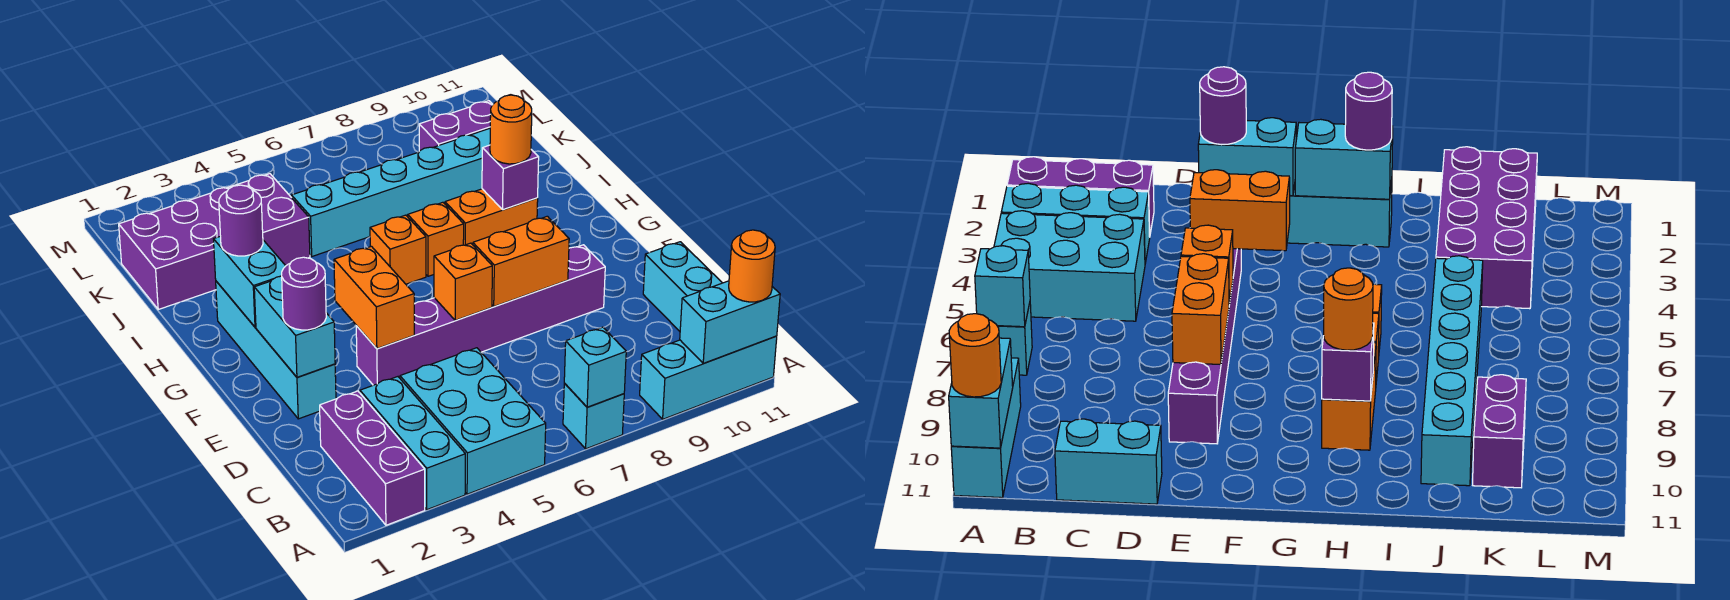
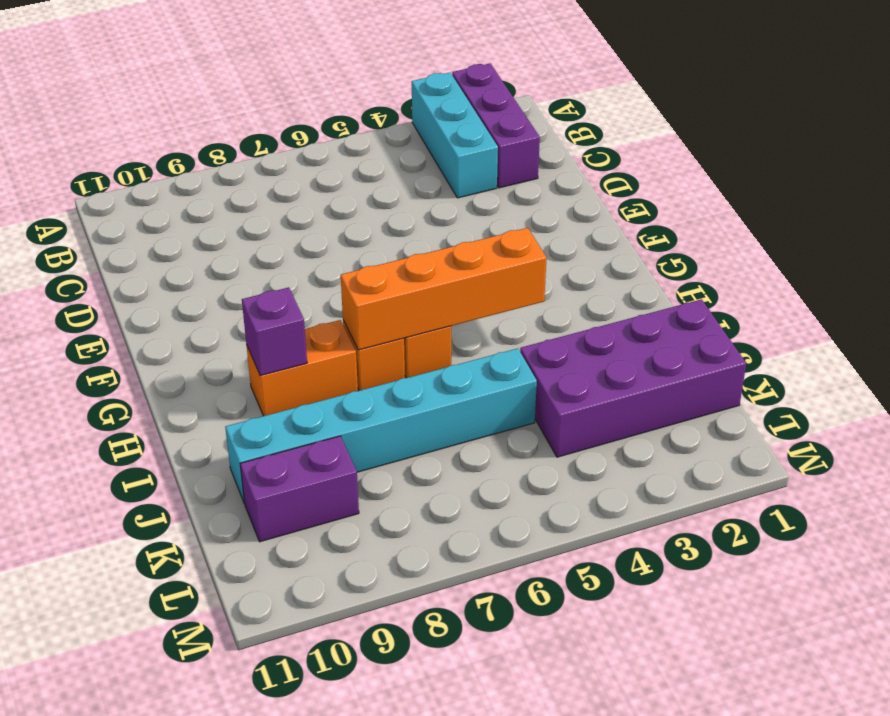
orange 1x4 brick [341,228,547,350] -> none
none -> cyan 2x3 brick [400,348,546,494]
none -> cyan 1x1 brick [563,383,624,449]
none -> cyan 1x3 brick [640,336,777,419]

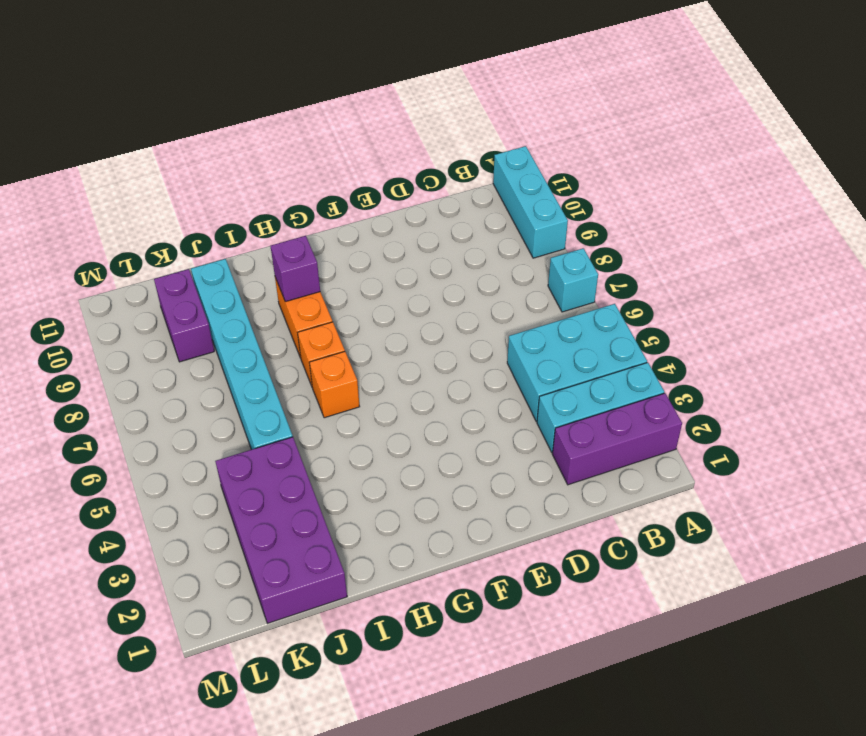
none -> cyan 1x2 brick [643,242,722,331]
none -> cyan 1x4 brick [216,281,336,419]
none -> purple 1x6 brick [356,245,605,385]

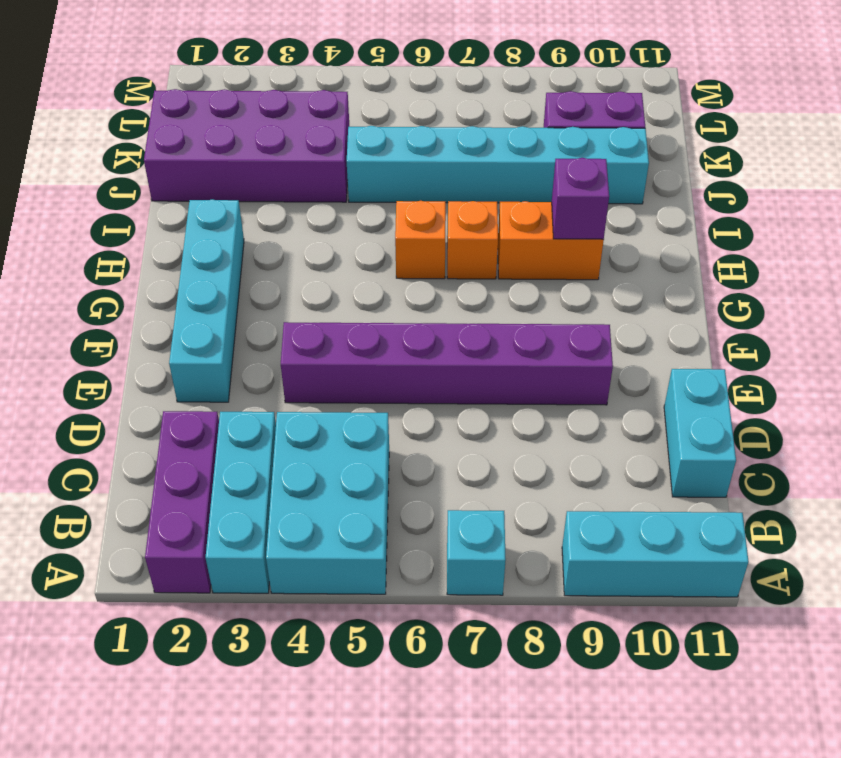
none -> cyan 1x1 brick [564,327,626,407]
none -> cyan 1x2 brick [680,281,780,363]
none -> cyan 1x2 brick [254,276,335,377]

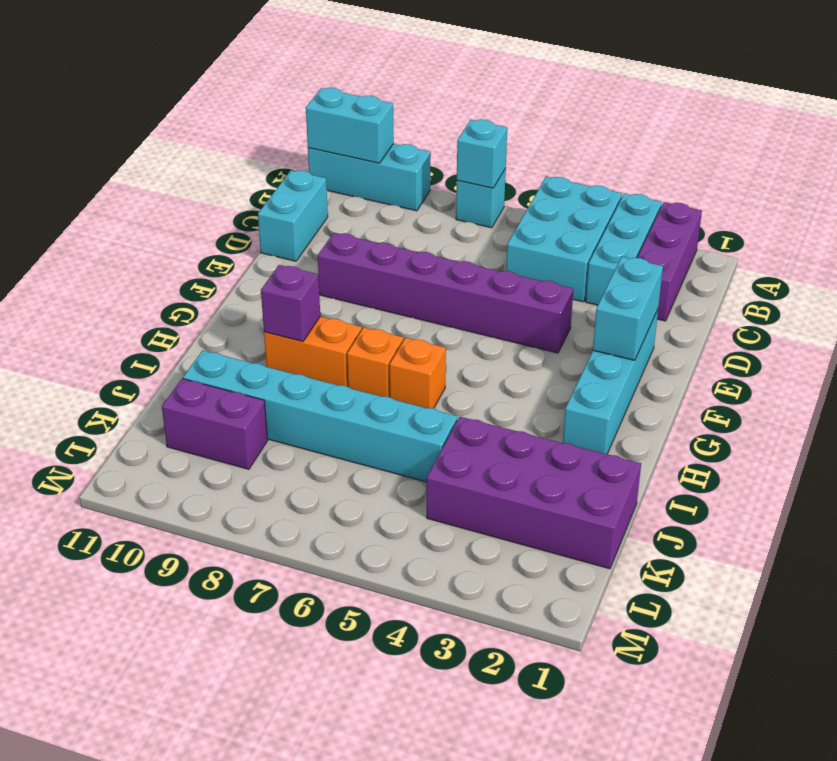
none -> orange 1x2 brick [334,246,414,349]
none -> orange 1x1 brick [434,243,492,320]
none -> orange 1x2 brick [473,216,569,306]

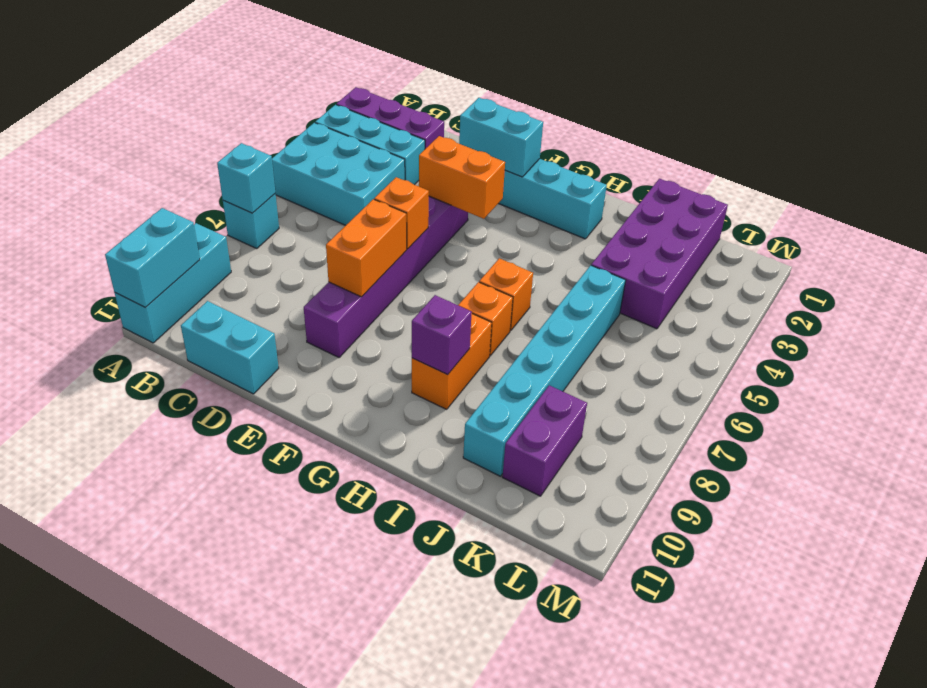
none -> cyan 1x2 brick [214,236,285,327]
none -> orange 1x1 round brick [729,230,775,302]
none -> purple 1x1 round brick [282,257,326,330]

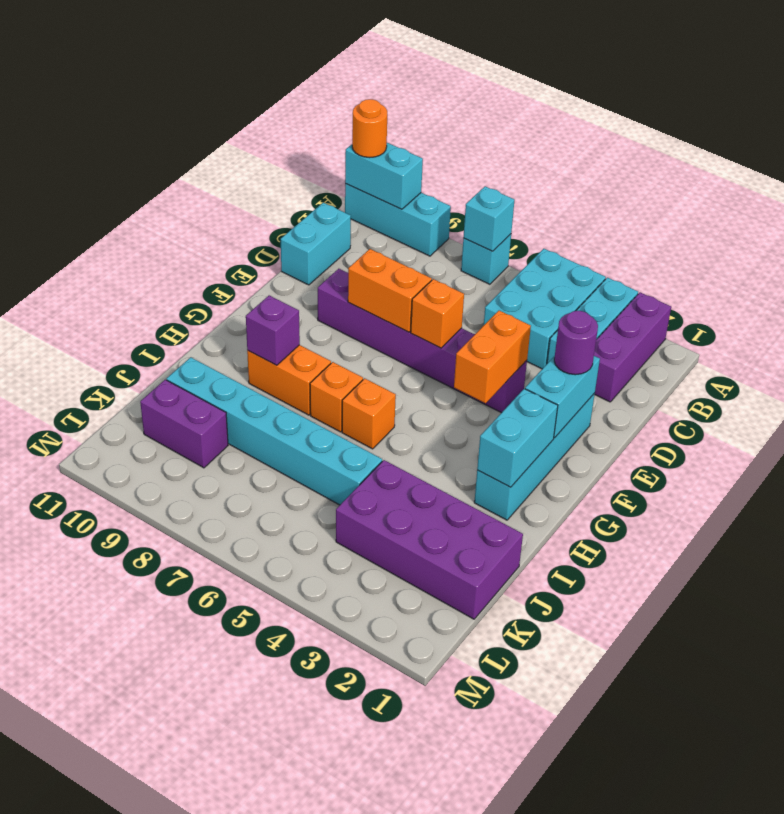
none -> purple 1x1 round brick [219,185,263,256]
none -> orange 1x1 round brick [490,95,532,164]

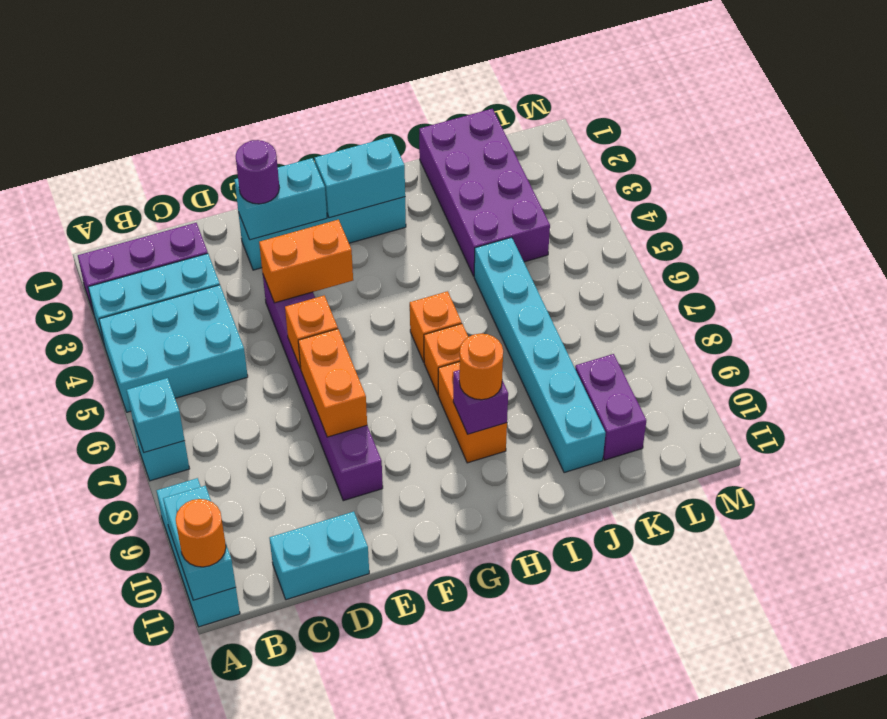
none -> purple 1x1 round brick [219,185,263,256]

